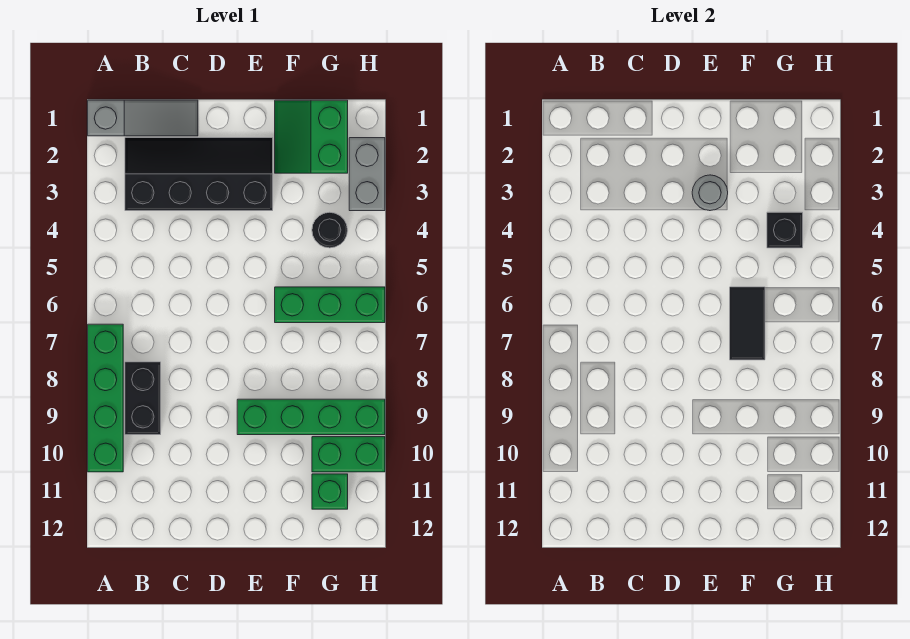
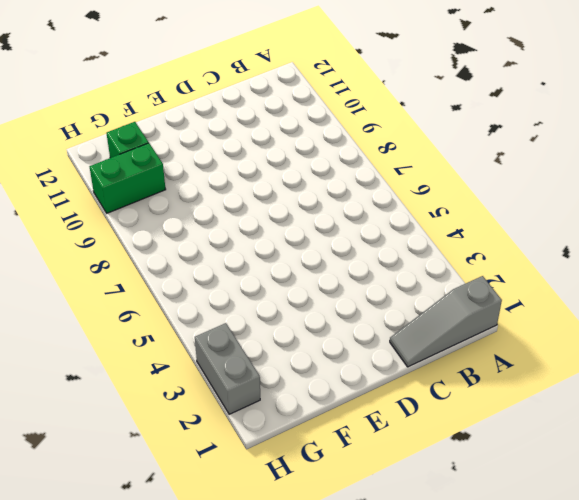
none -> green 1x4 brick [88,324,123,472]
none -> black 2x4 slope [125,138,273,211]
none -> black 1x2 brick [125,362,161,435]

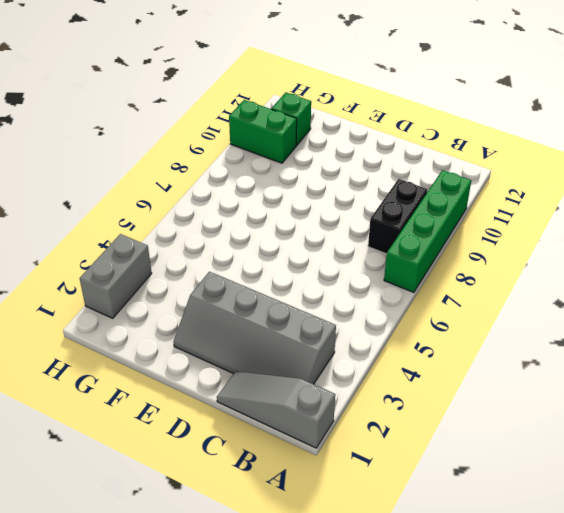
grey 2x4 slope [174,272,336,384] -> black 2x4 slope [125,138,273,211]
none -> green 1x4 brick [237,399,385,435]
none -> green 2x2 slope [275,100,348,173]
none -> green 1x3 brick [275,287,385,323]

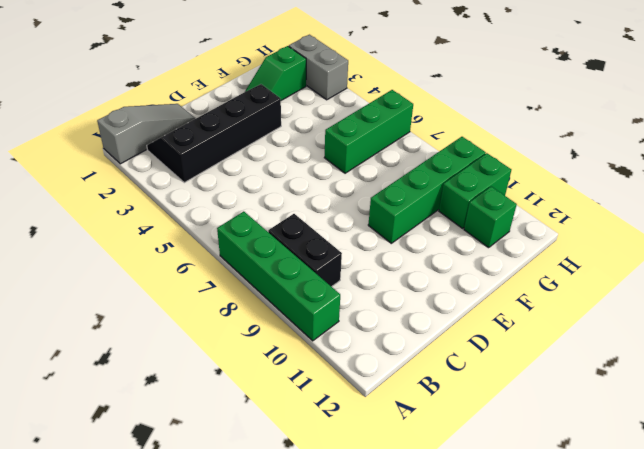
green 1x2 slope [245,46,306,100] -> green 2x2 slope [275,100,348,173]
none -> black 1x1 round brick [312,212,347,248]
none -> grey 1x1 round brick [692,175,728,211]
none -> black 1x2 tile [730,287,765,360]

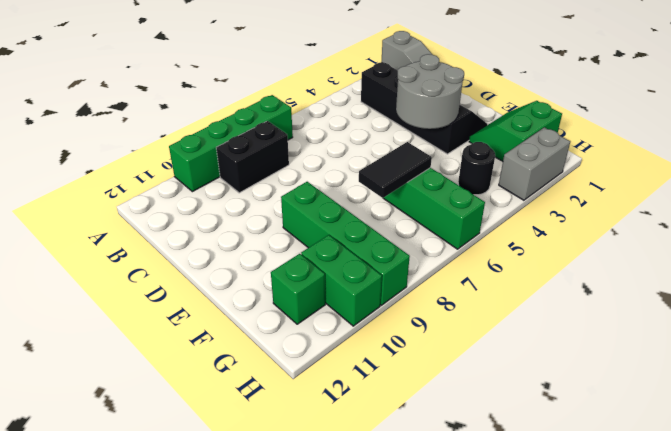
grey 2x2 round brick [396,54,464,129] -> grey 1x1 round brick [692,175,728,211]
none -> black 1x1 brick [767,212,803,248]

